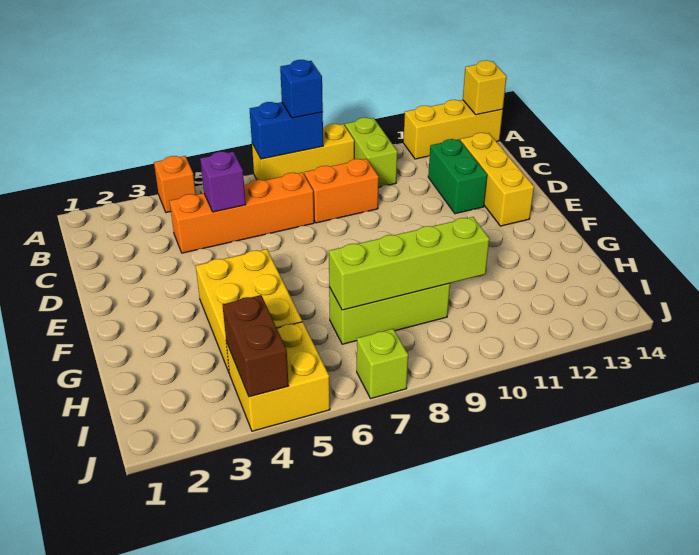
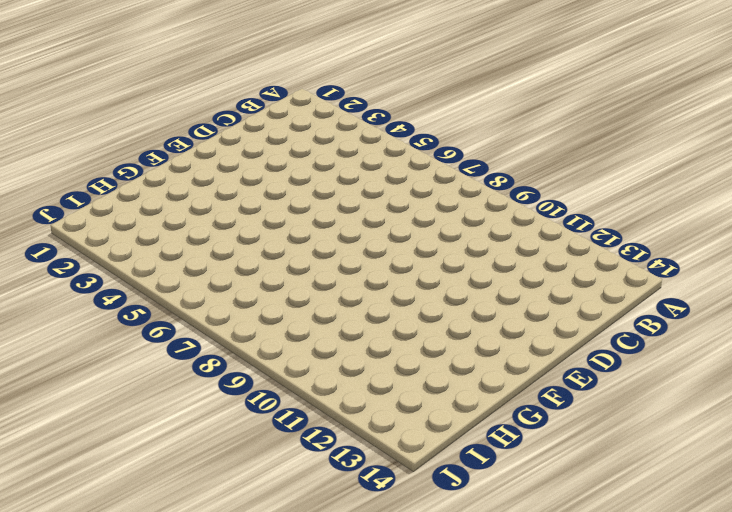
none -> orange 1x1 brick [154,156,196,213]
none -> yellow 1x3 brick [252,124,354,180]
none -> lime 1x2 brick [345,118,397,187]

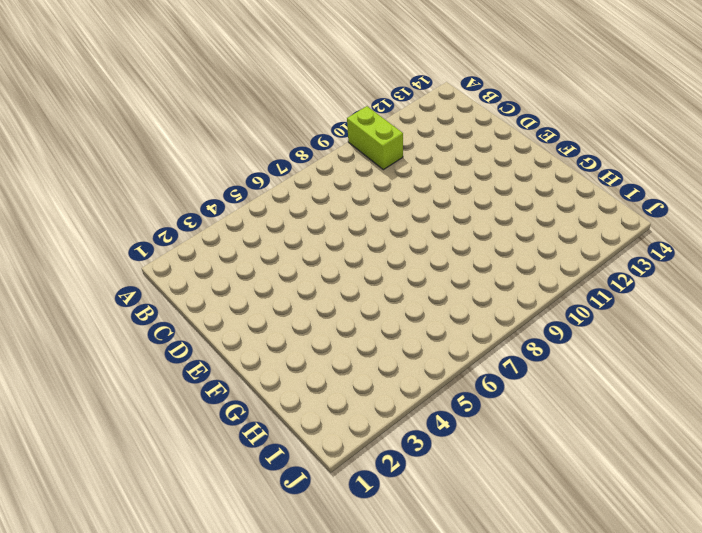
none -> orange 1x1 brick [154,156,196,213]
none -> yellow 1x3 brick [252,124,354,180]
none -> yellow 1x3 brick [403,100,503,159]

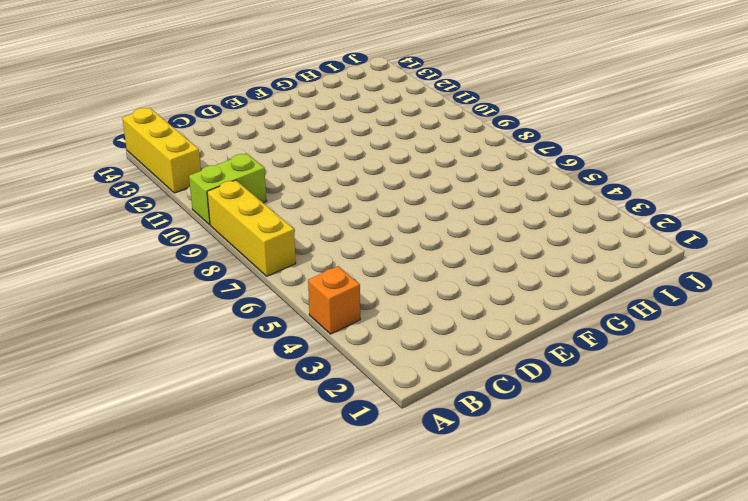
none -> orange 1x4 brick [170,172,314,253]
none -> orange 1x2 brick [304,159,379,223]
none -> green 1x2 brick [428,139,487,214]

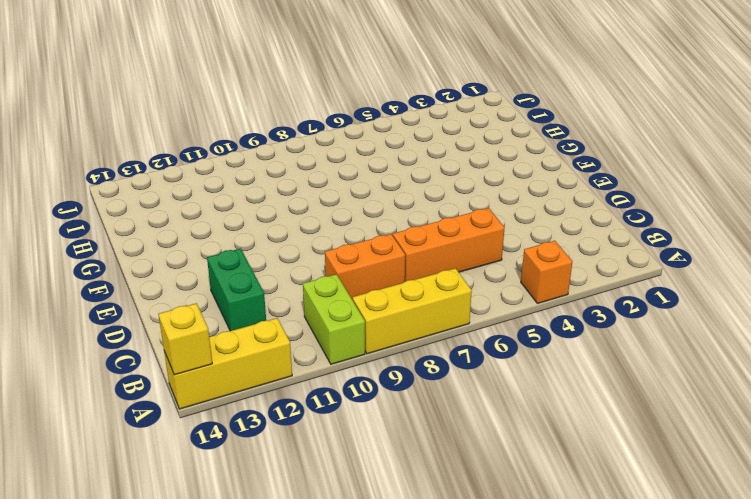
orange 1x3 brick [393,208,505,282] -> orange 1x4 brick [170,172,314,253]
none -> yellow 1x3 brick [460,133,534,226]
none -> yellow 2x3 brick [196,249,302,374]
none -> lime 1x3 brick [329,283,450,344]

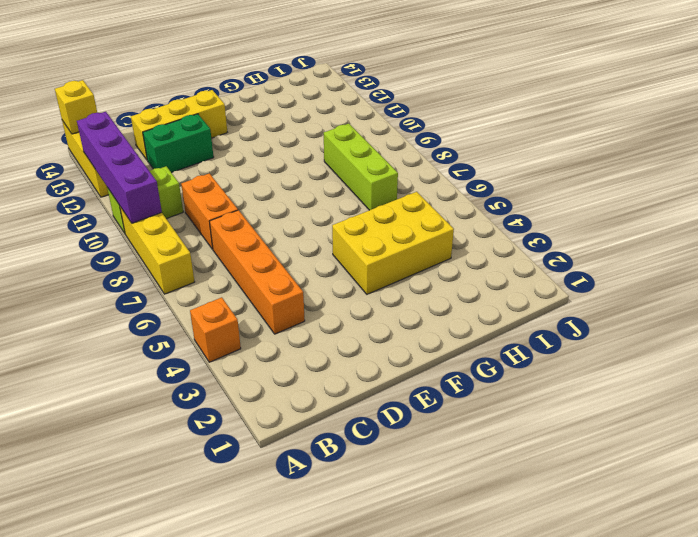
purple 1x4 brick [77,112,162,223] -> none
none -> yellow 2x2 brick [226,322,330,431]
none -> lime 1x1 brick [357,329,408,399]
none -> blue 1x2 brick [250,102,323,159]

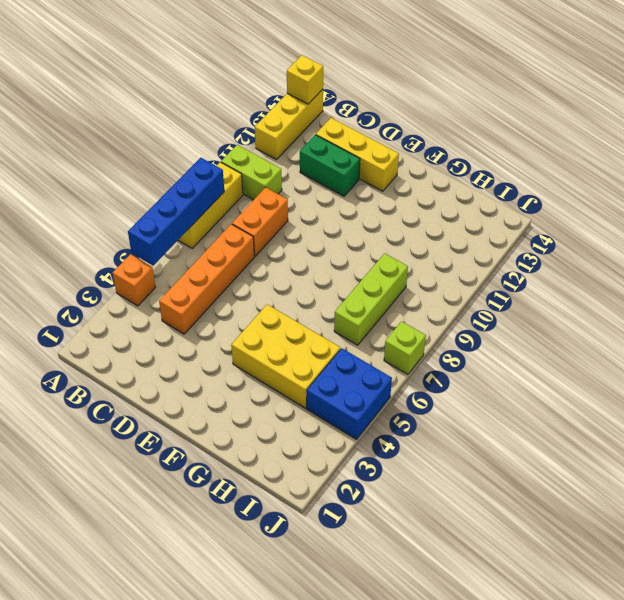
blue 1x4 brick [128,158,224,265] -> blue 1x2 brick [250,102,323,159]
blue 2x2 brick [307,348,392,439] -> yellow 2x2 brick [226,322,330,431]
none -> purple 1x1 brick [200,152,246,212]
none -> lime 1x4 brick [329,217,489,310]
none -> brown 1x2 brick [223,295,288,397]

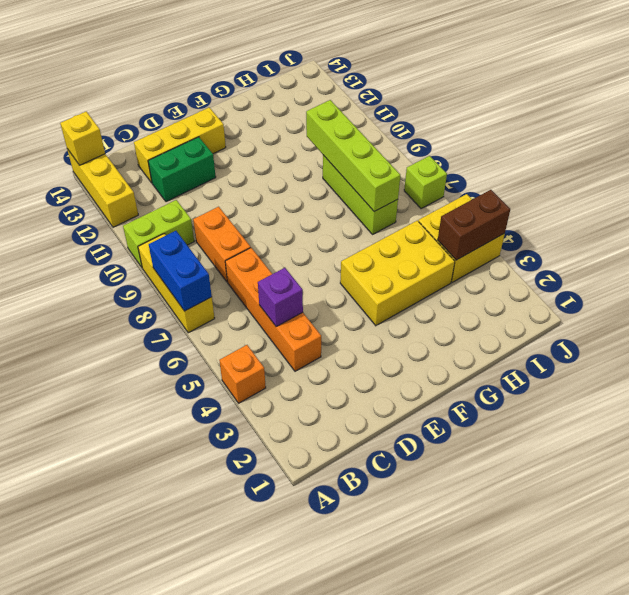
none -> blue 1x1 brick [280,60,323,118]

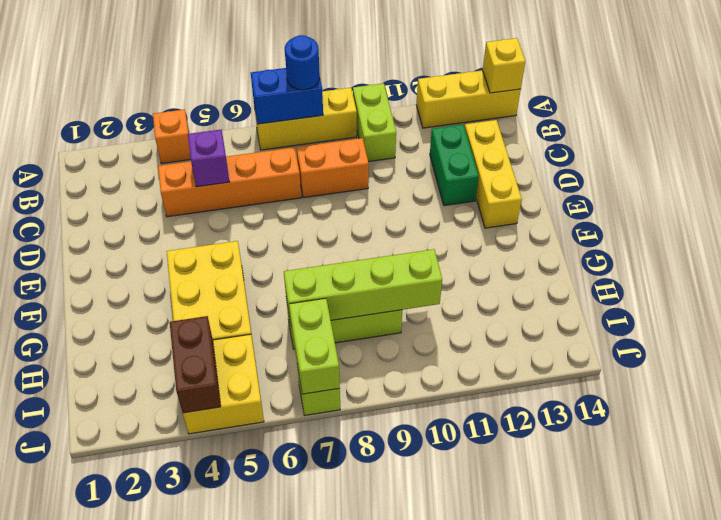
blue 1x1 round brick [285,35,320,90] -> blue 1x1 brick [280,60,323,118]
lime 1x2 brick [289,298,340,394] -> none

